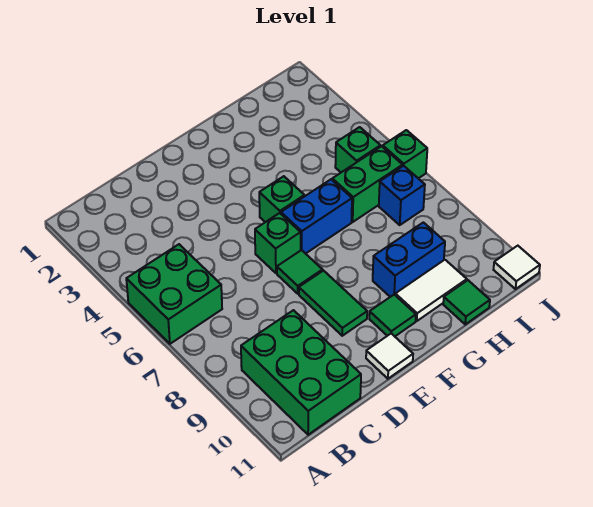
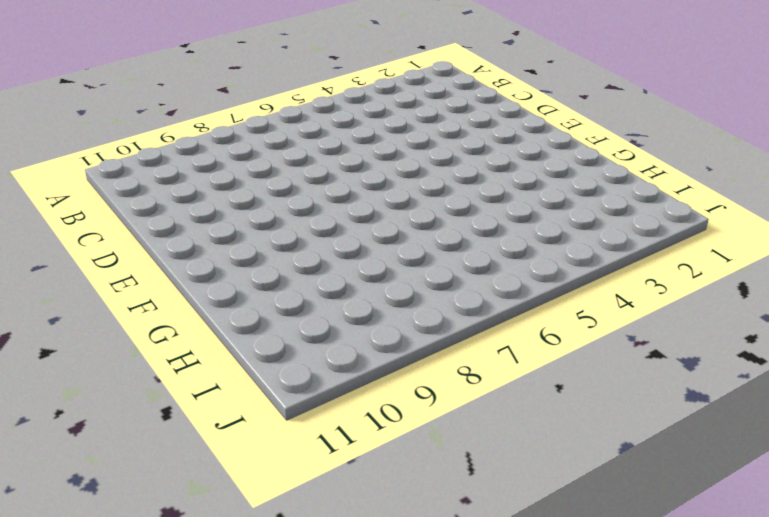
none -> green 2x2 brick [126,244,222,344]
none -> green 2x3 brick [241,310,361,435]
none -> green 1x1 brick [255,213,301,273]

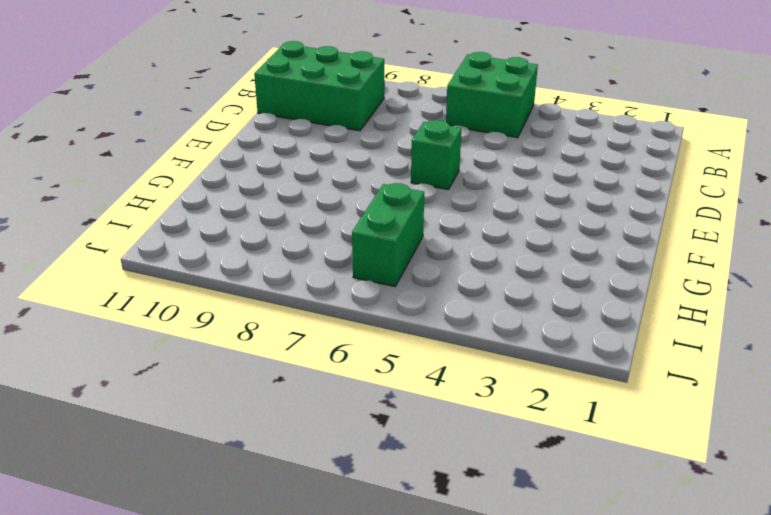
none -> green 1x1 tile [277,250,323,294]
none -> green 1x2 tile [299,271,367,336]
none -> white 1x1 tile [366,334,413,379]

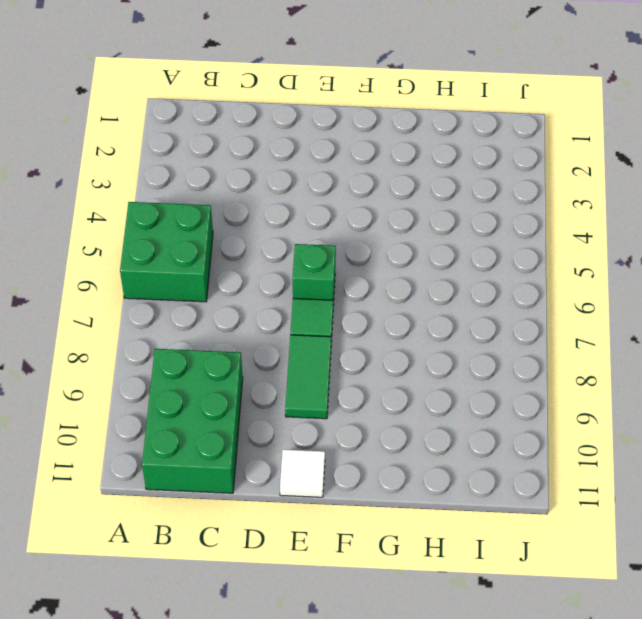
none -> green 1x1 brick [259,176,305,222]
none -> blue 1x2 brick [281,179,352,254]
none -> green 1x1 tile [369,295,416,336]

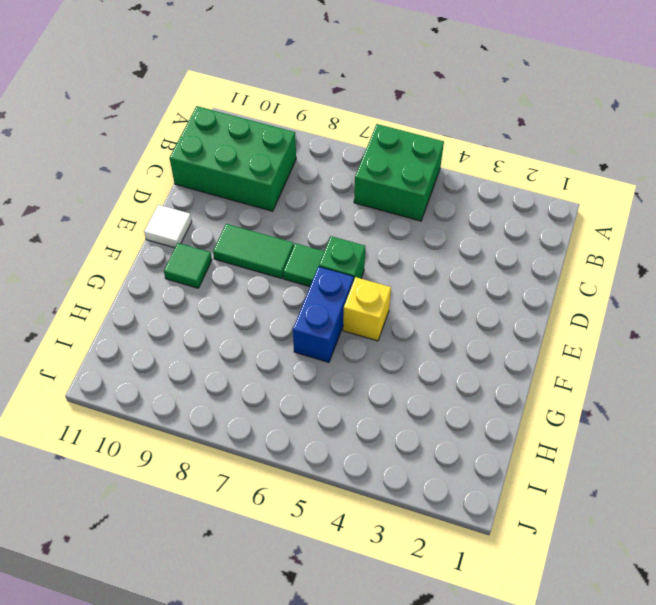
yellow 1x1 brick [343,277,391,341] -> green 1x1 brick [259,176,305,222]
none -> blue 1x2 brick [373,222,445,297]
none -> white 1x2 tile [395,260,467,321]
none -> green 1x2 brick [332,146,403,222]

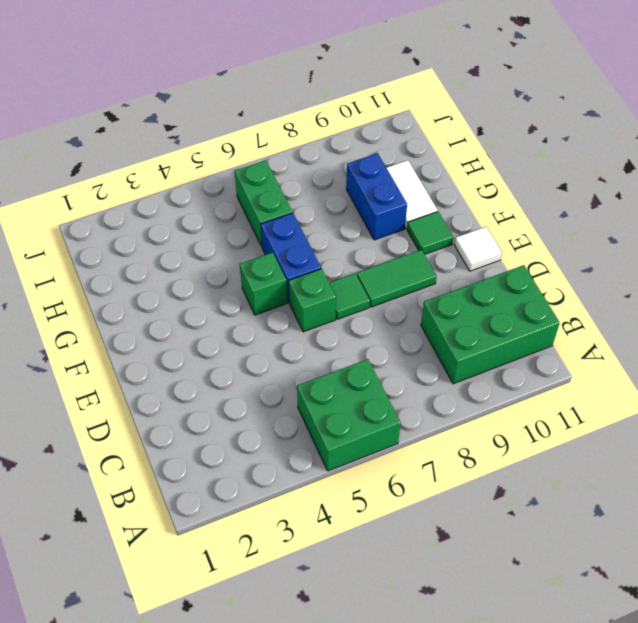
none -> green 1x1 tile [443,280,490,324]
none -> green 1x1 brick [335,127,380,172]
none -> blue 1x1 brick [379,166,425,225]

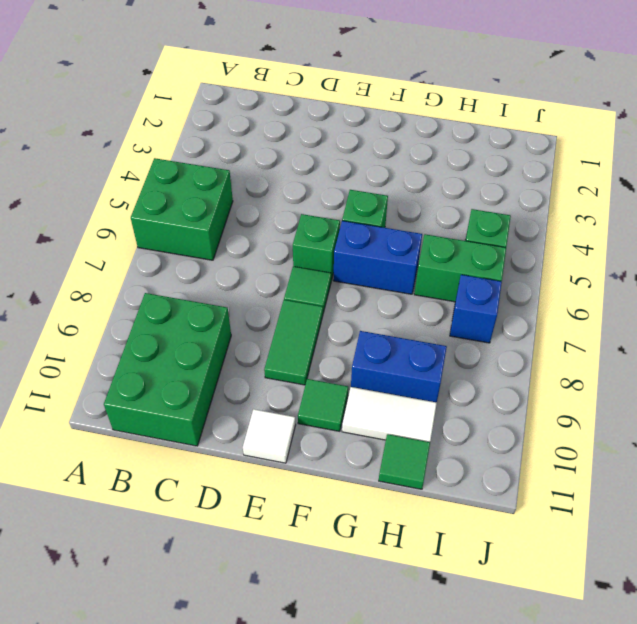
none -> green 1x1 brick [383,130,427,178]
none -> white 1x1 tile [493,246,540,289]

